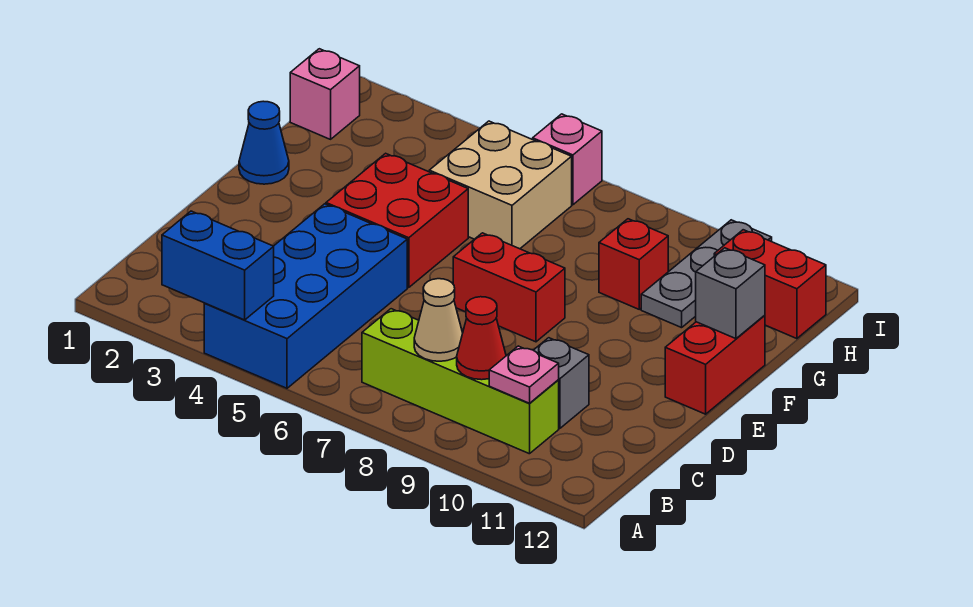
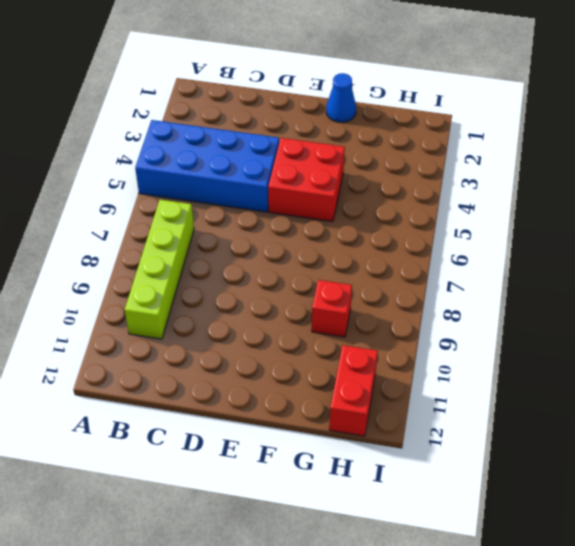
none -> grey 1x1 brick [534,338,589,428]
none -> red 1x2 brick [453,233,565,342]
none -> red 1x2 brick [665,315,765,414]

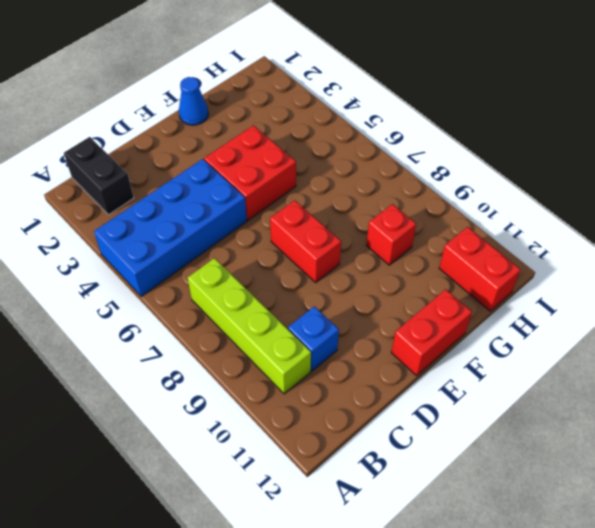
black 1x2 brick [64,137,134,215] -> none
blue 1x1 brick [288,306,339,371] -> grey 1x1 brick [534,338,589,428]
none -> tan 2x2 brick [429,121,572,249]
none -> grey 1x3 plate [641,220,772,328]
none -> pink 1x1 brick [290,49,360,139]

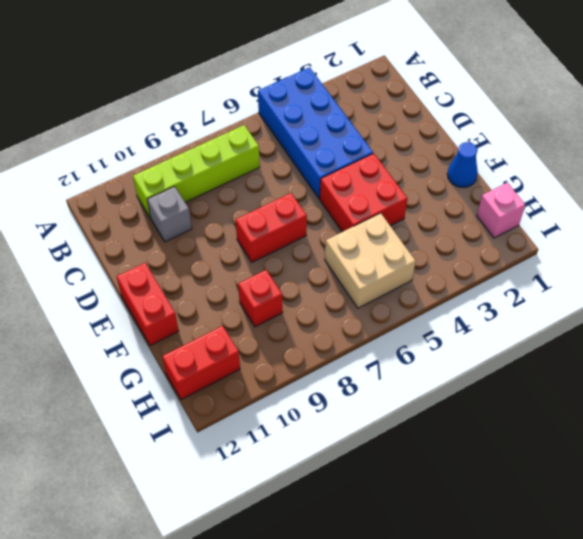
none -> grey 1x3 plate [641,220,772,328]
none -> pink 1x1 brick [533,114,602,205]
none -> blue 1x2 brick [162,211,274,320]

